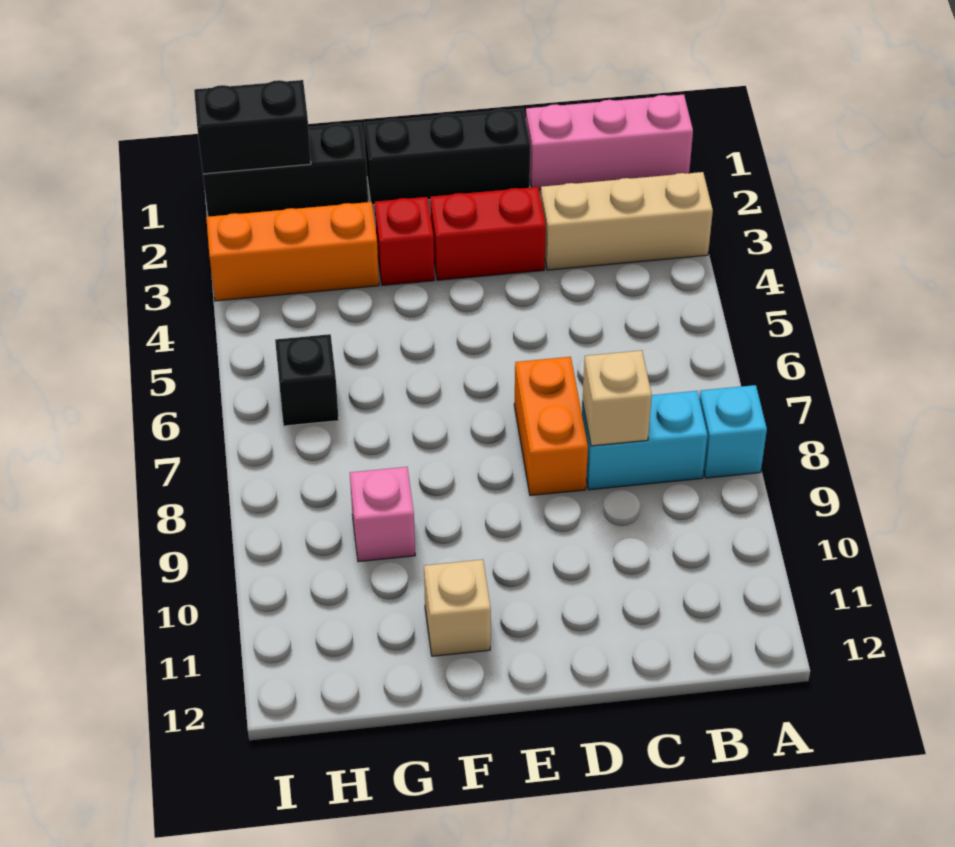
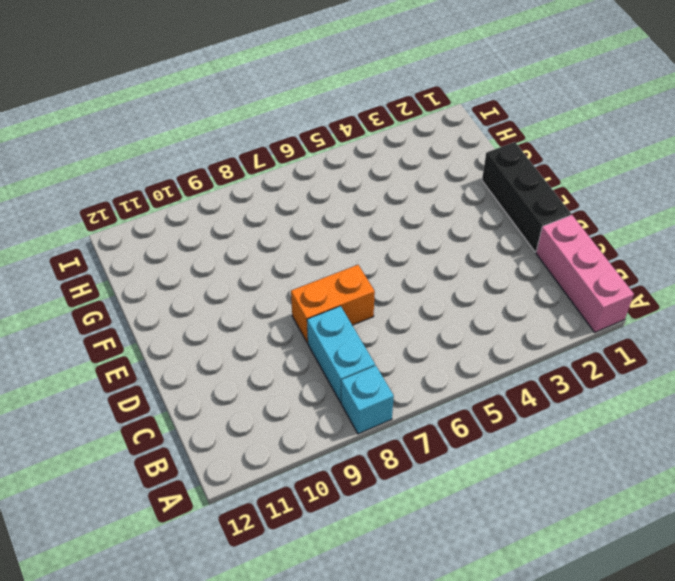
none -> tan 1x3 brick [541,172,713,270]
none -> red 1x2 brick [430,187,546,280]
none -> red 1x1 brick [375,197,434,285]

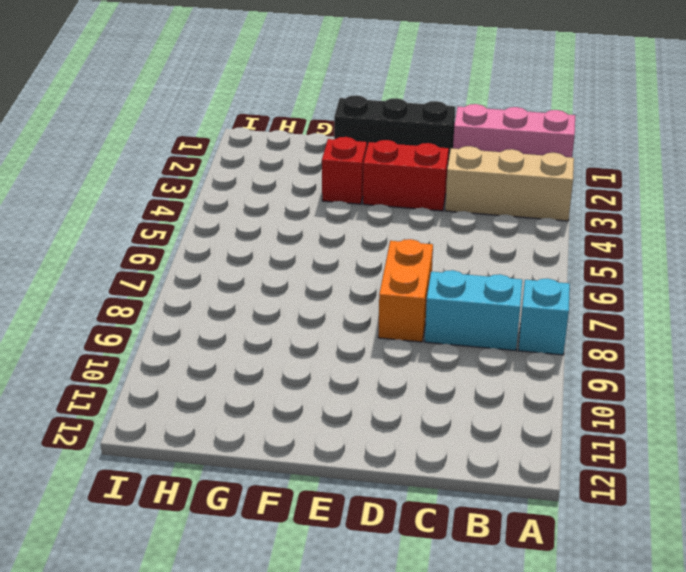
none -> tan 1x1 brick [424,560,491,656]
none -> black 1x3 brick [203,123,368,217]
none -> orange 1x3 brick [206,202,379,301]

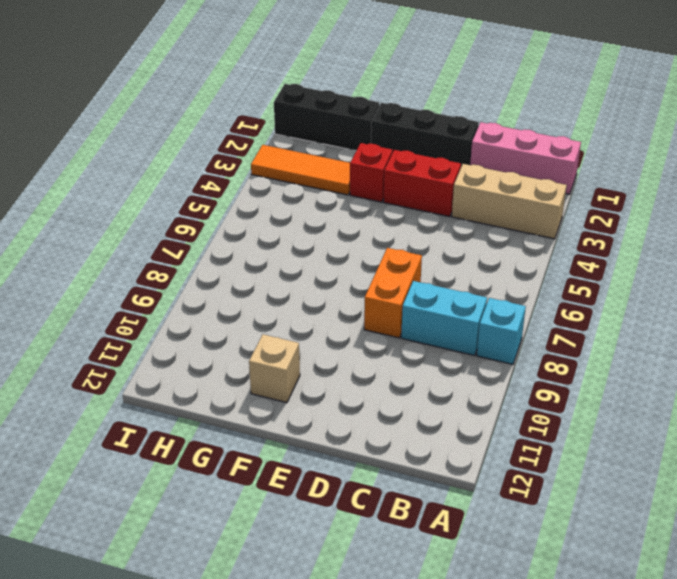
orange 1x3 tile [251,145,350,195] -> orange 1x3 brick [206,202,379,301]
none -> pink 1x1 brick [350,467,415,562]
none -> black 1x1 brick [275,334,339,426]
none -> tan 1x1 brick [582,350,652,446]

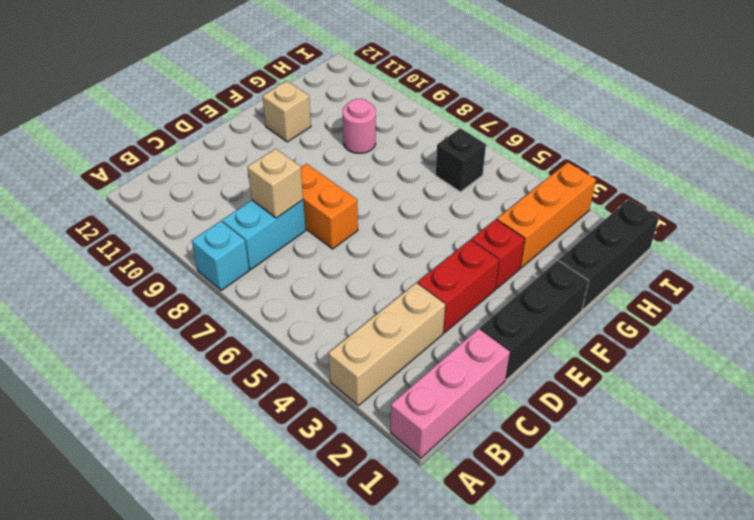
pink 1x1 round brick [343,99,376,153] -> pink 1x1 brick [350,467,415,562]
none -> black 1x2 brick [194,80,311,174]

